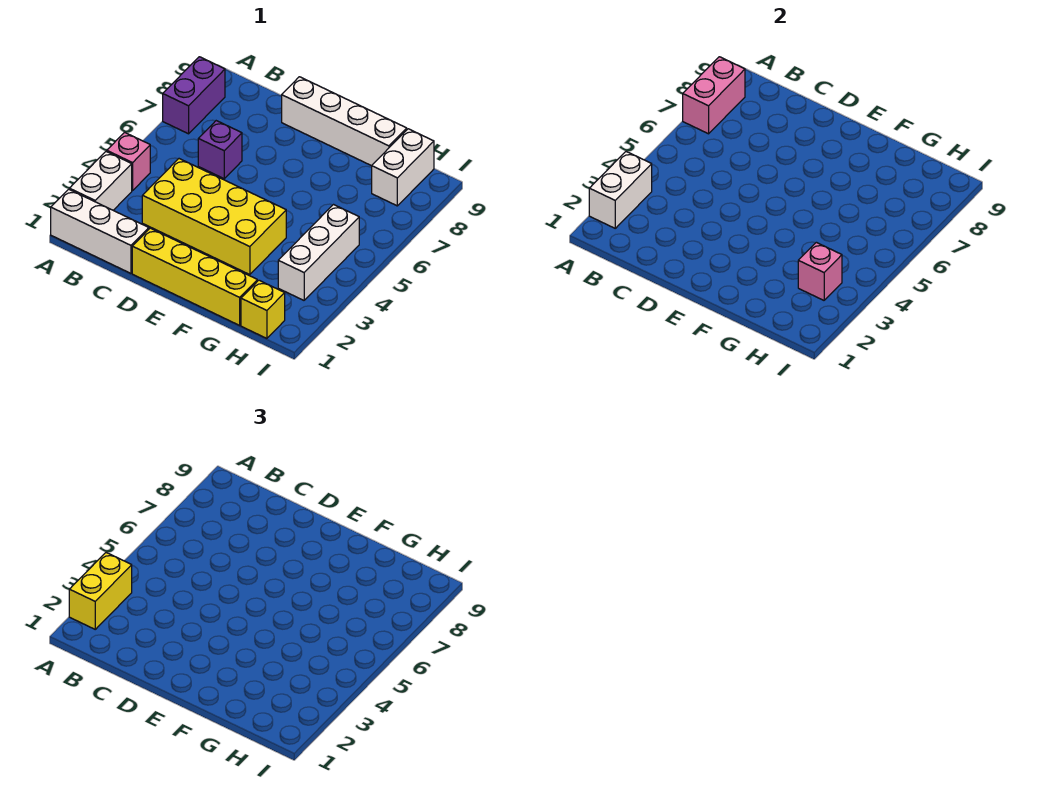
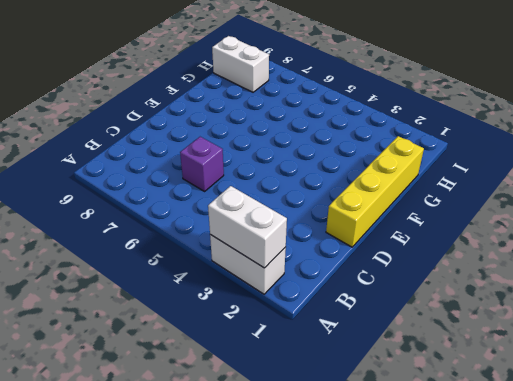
none -> white 1x3 brick [51,189,149,273]
none -> pink 1x1 brick [107,132,150,191]
none -> purple 1x2 brick [163,57,225,134]

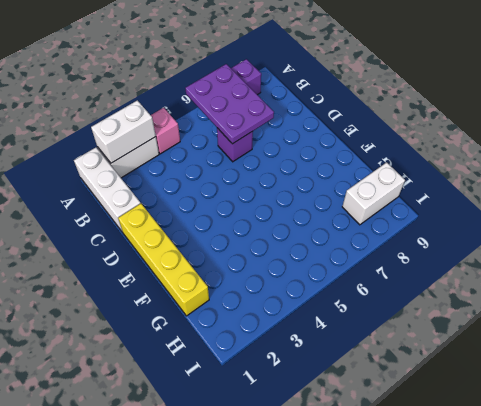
purple 2x3 plate [185,64,274,144] -> pink 1x2 brick [683,57,745,134]
none -> yellow 2x4 brick [142,159,286,275]
none -> white 1x4 brick [282,77,407,166]
none -> yellow 1x1 brick [241,280,285,338]

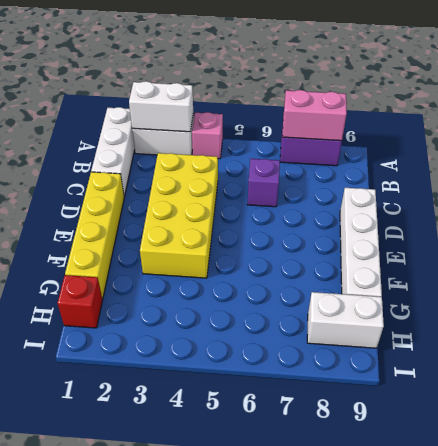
red 1x1 brick [58,275,103,328] -> yellow 1x1 brick [241,280,285,338]
none -> white 1x3 brick [278,205,359,300]
none -> pink 1x1 brick [798,242,842,300]
none -> yellow 1x2 brick [69,553,132,629]

